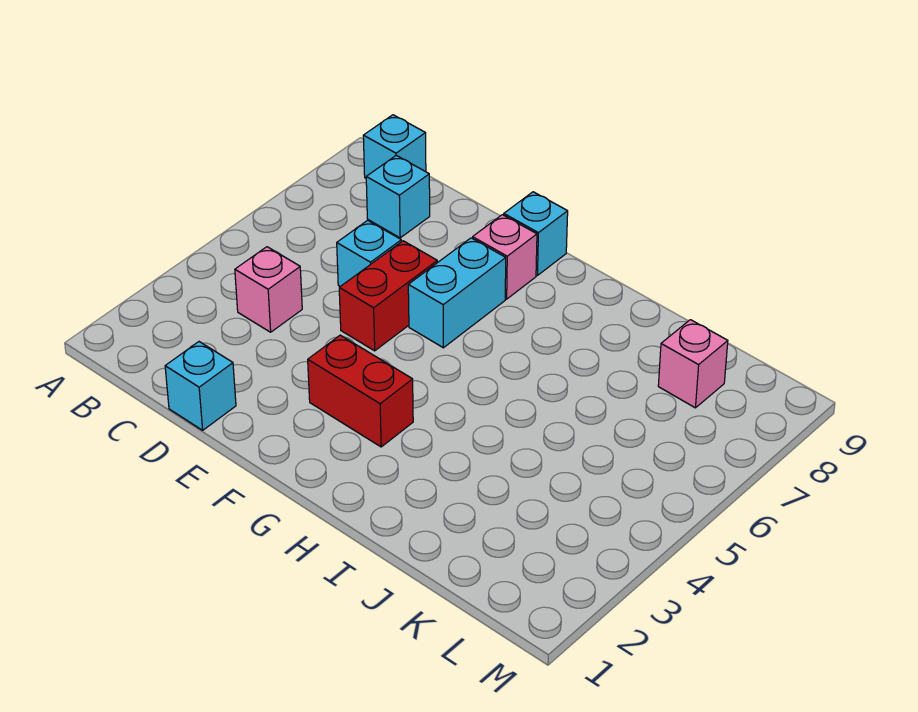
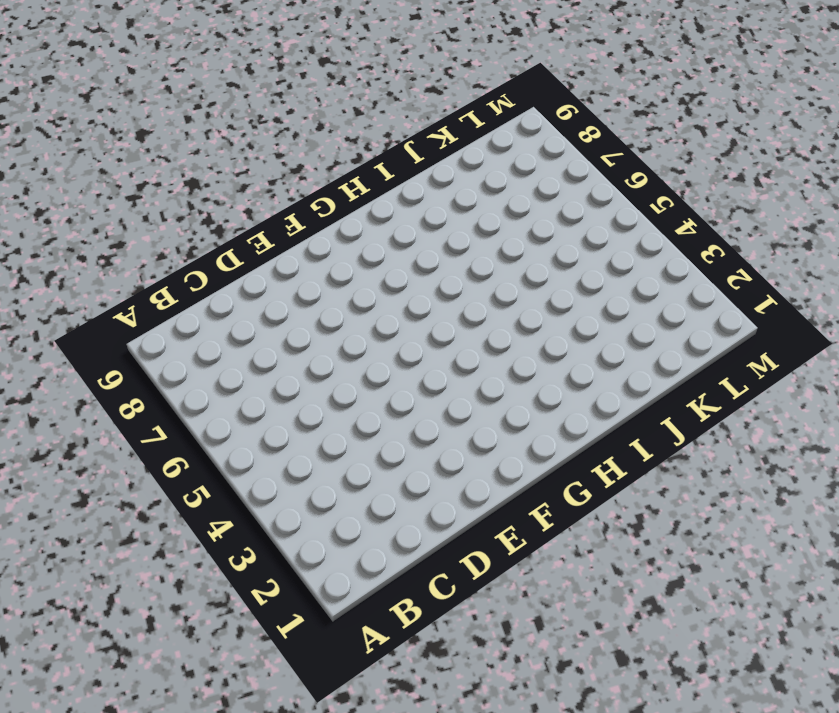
none -> cyan 1x1 brick [363,115,426,178]
none -> pink 1x1 brick [235,247,302,332]

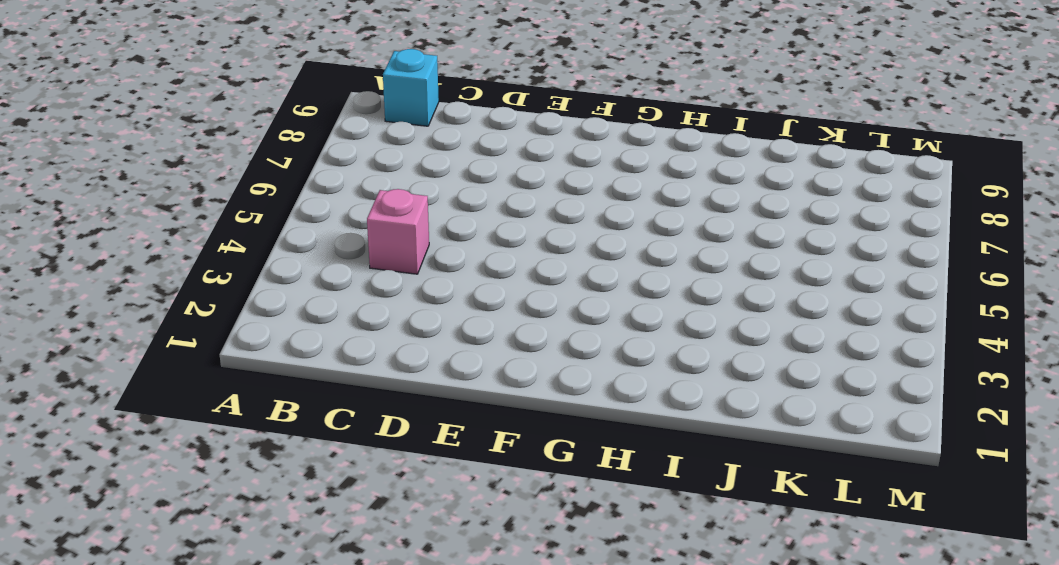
none -> cyan 1x1 brick [366,155,430,238]
none -> cyan 1x1 brick [165,342,236,430]

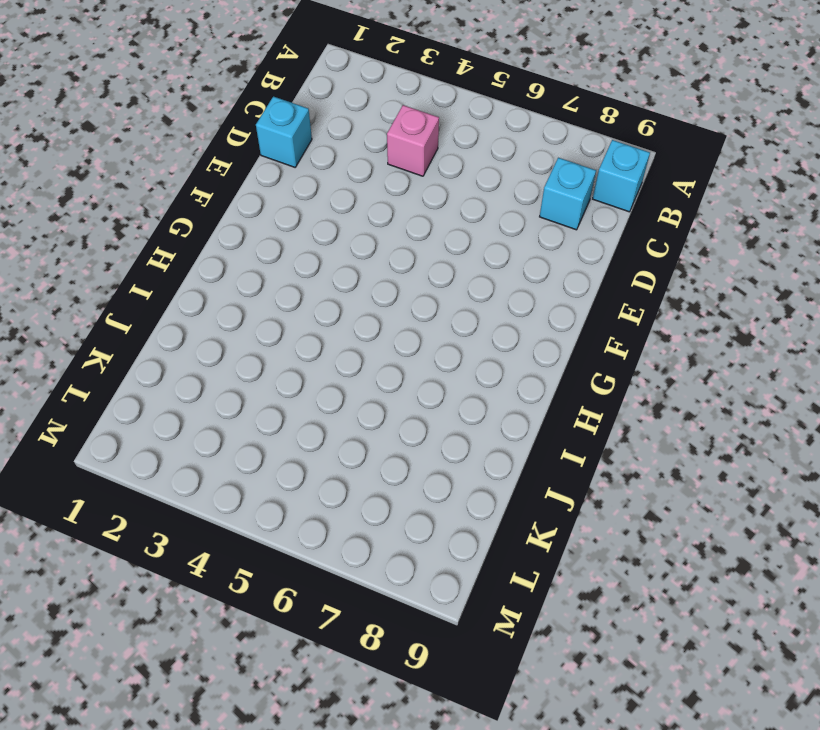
none -> cyan 1x1 brick [337,220,401,286]
none -> red 1x2 brick [339,241,437,351]

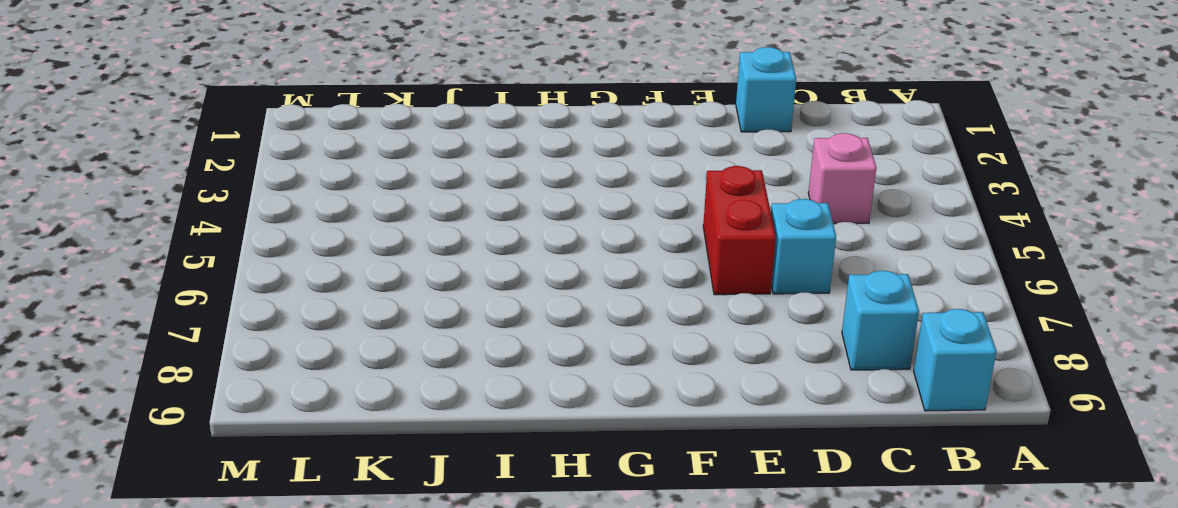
none -> red 1x2 brick [308,335,413,447]
none -> cyan 1x2 brick [408,238,506,348]

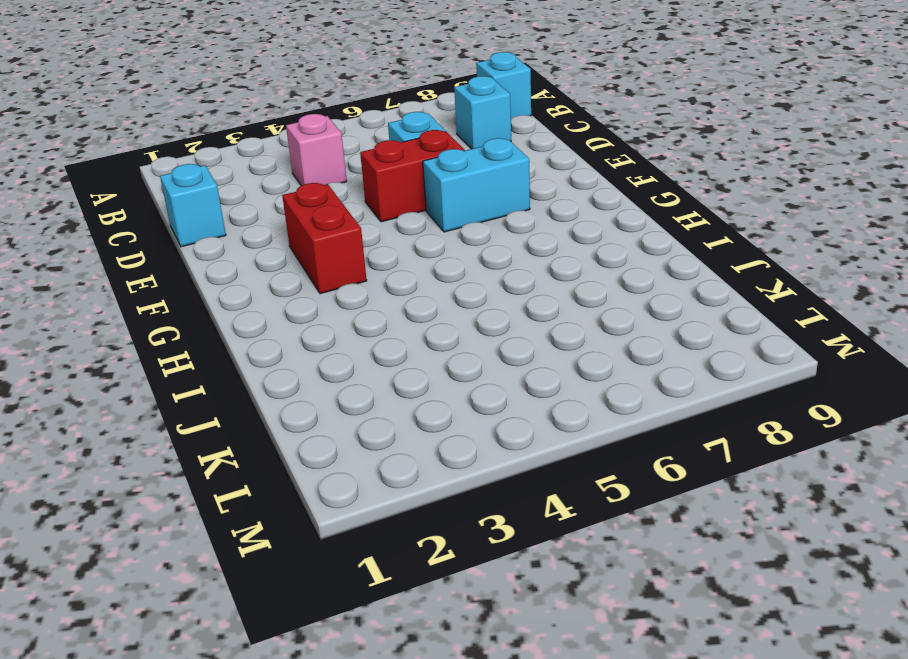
none -> pink 1x1 brick [473,215,537,299]
none -> cyan 1x1 brick [504,192,568,275]

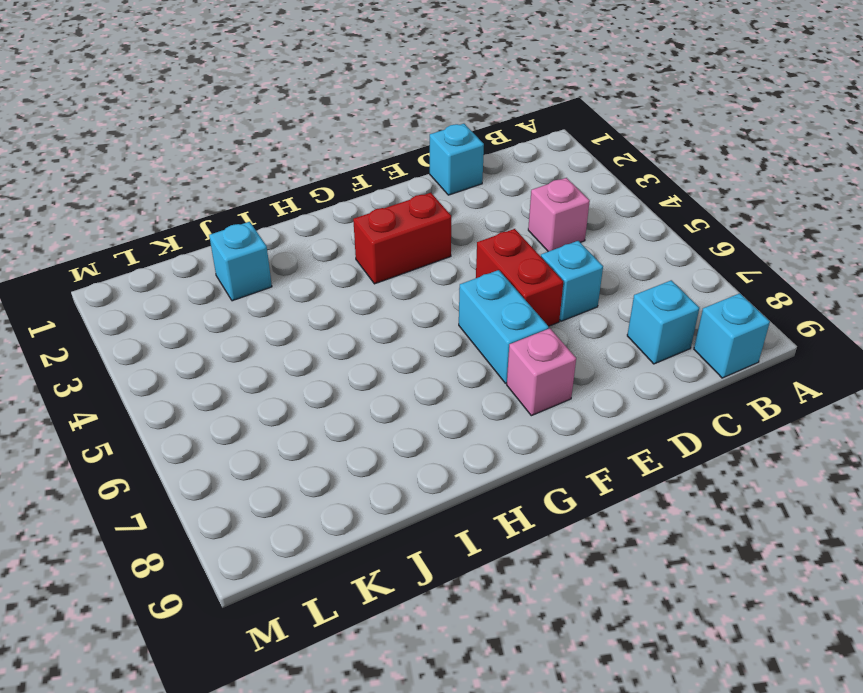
cyan 1x1 brick [209,222,272,301] -> cyan 1x1 brick moved to [504,192,568,275]
none -> pink 1x1 brick [658,320,728,408]

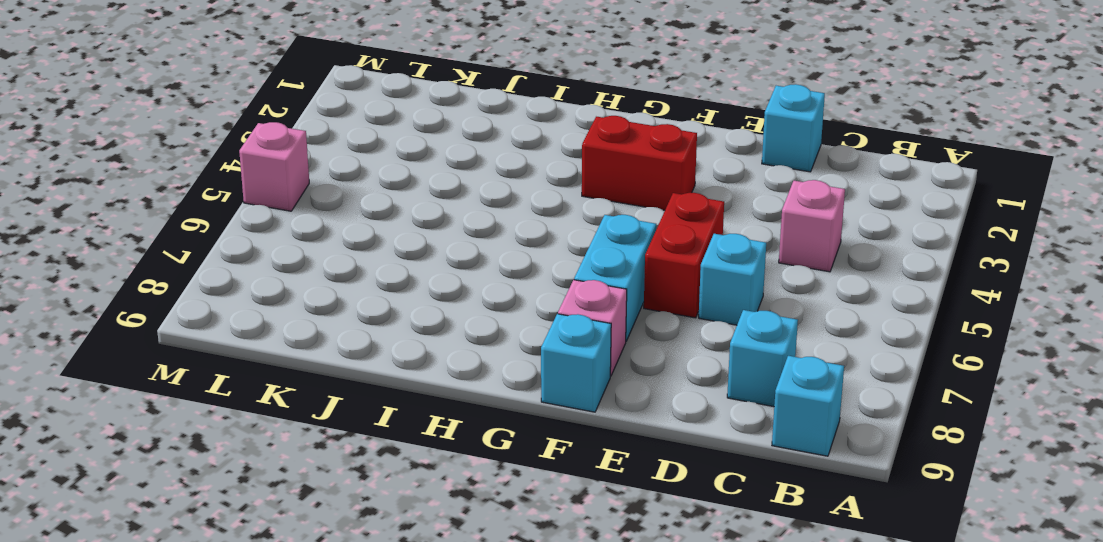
pink 1x1 brick [239,122,309,211] -> pink 1x1 brick moved to [658,320,728,408]

